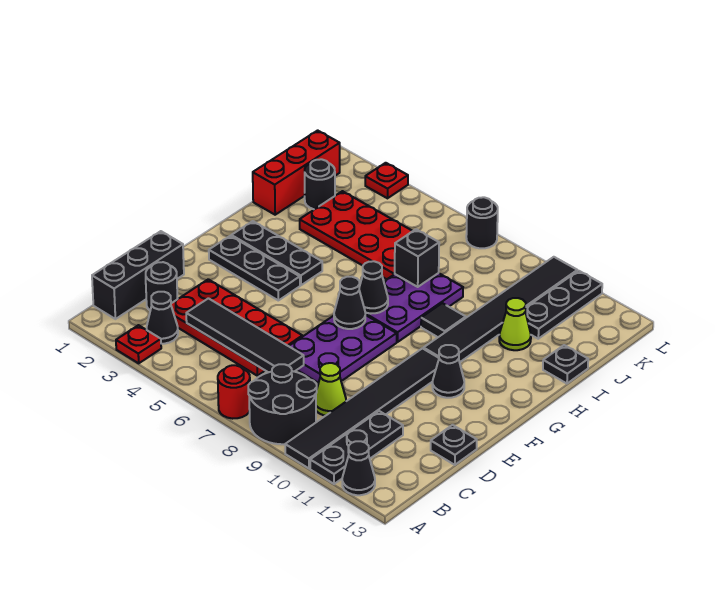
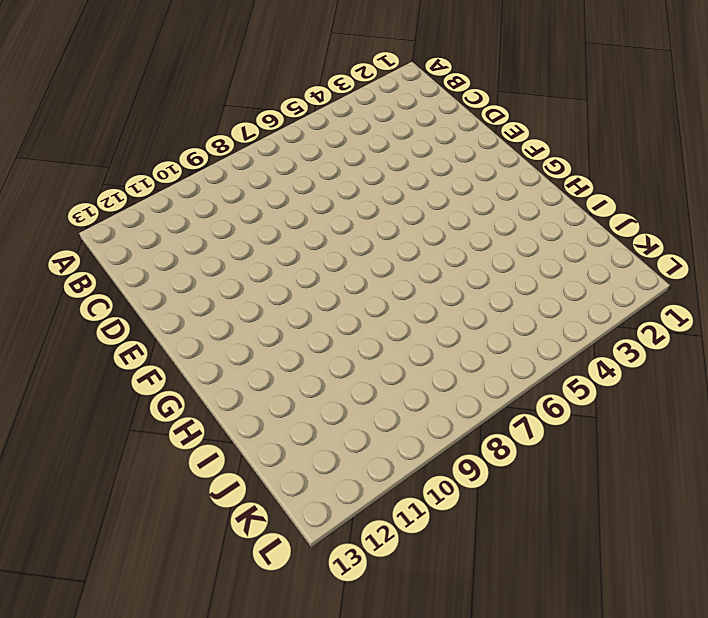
none -> red 1x1 plate [116,325,161,363]
none -> red 1x1 round brick [218,365,250,419]
none -> black 2x2 round brick [248,364,317,444]
none -> black 1x6 tile [285,348,439,468]

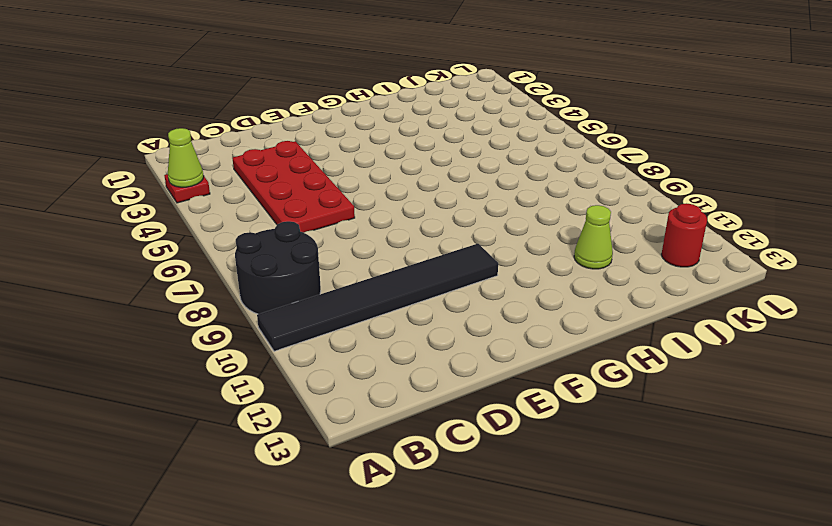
lime 1x1 cone [168,128,204,187] -> lime 1x1 cone moved to [316,363,346,416]
red 1x1 round brick [661,203,707,267] -> red 1x1 round brick moved to [218,365,250,419]
none -> black 1x3 plate [310,411,403,484]
none -> black 1x1 cone [342,441,375,495]
none -> black 1x3 brick [92,231,184,319]
none -> black 1x1 cone [147,292,178,344]

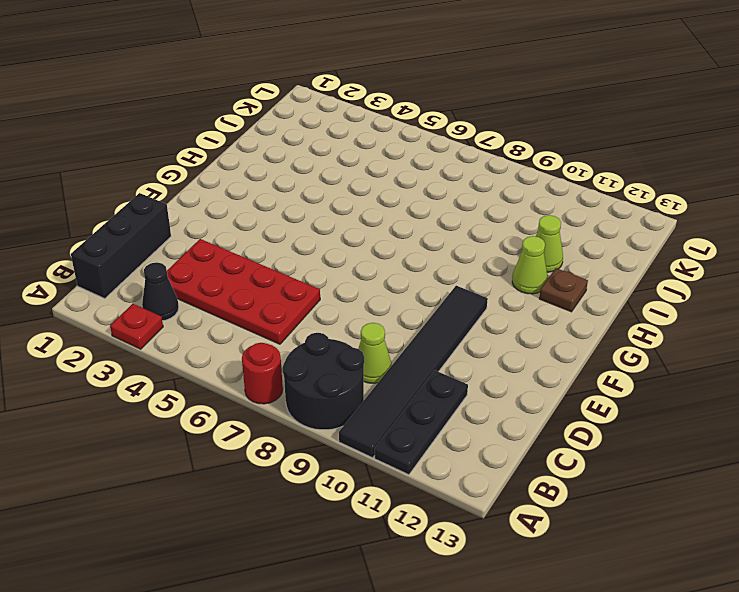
lime 1x1 cone [512,236,548,294] -> none
brown 1x1 plate [539,268,588,312] -> none
none -> black 1x1 cone [342,441,375,495]
none -> black 1x1 round brick [146,262,178,310]
none -> purple 2x3 plate [289,315,397,383]
none -> black 1x1 plate [431,425,477,465]

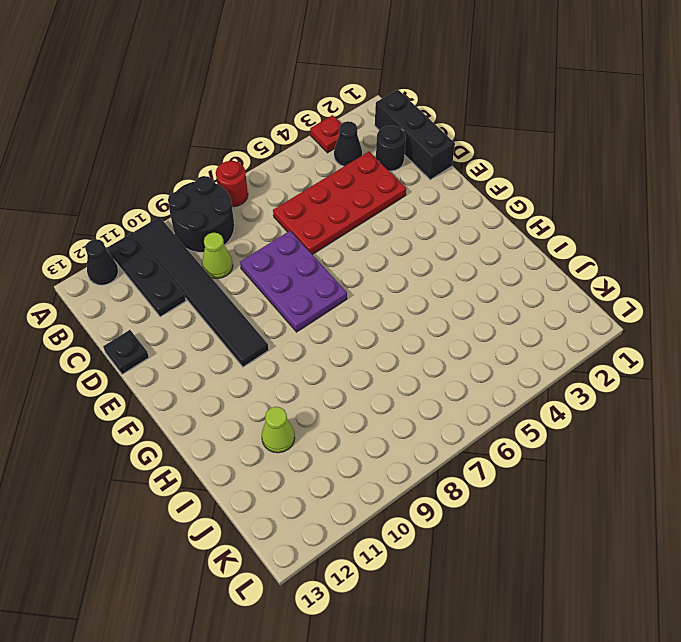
none -> black 1x3 plate [209,236,300,300]
none -> black 1x1 cone [432,345,464,398]
none -> black 1x3 plate [231,221,322,285]
none -> purple 2x3 plate [365,273,463,342]

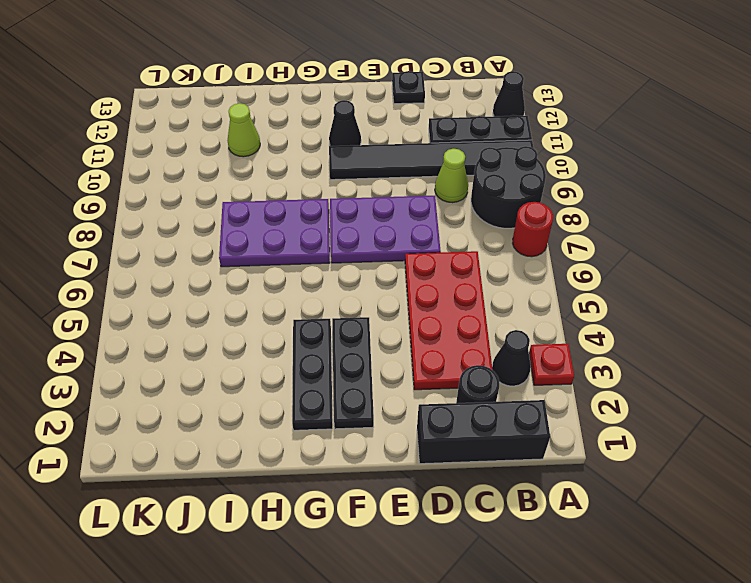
none -> black 1x6 tile [424,257,577,362]
none -> black 1x1 tile [421,303,466,337]
none -> red 1x3 brick [253,130,340,215]
none -> red 2x4 plate [300,191,412,279]

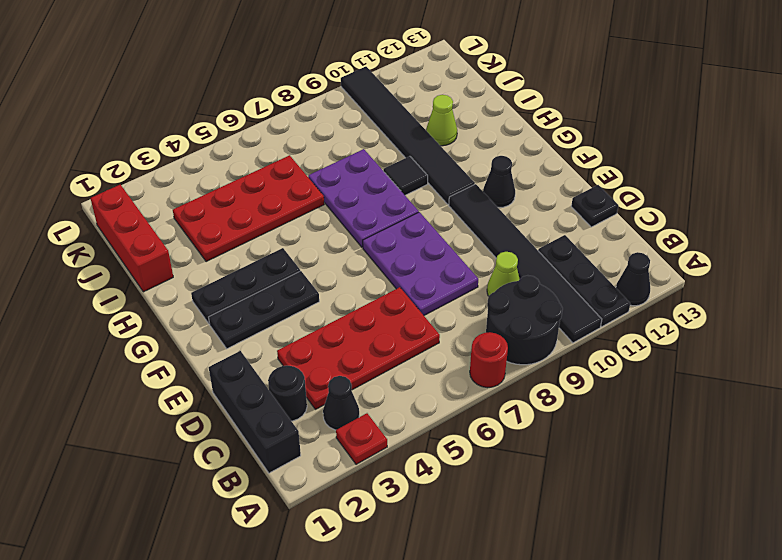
none -> black 1x1 plate [543,345,588,383]
none -> black 1x1 round brick [305,159,335,209]
none -> black 1x3 plate [526,271,602,339]
none -> red 1x1 plate [365,163,408,198]

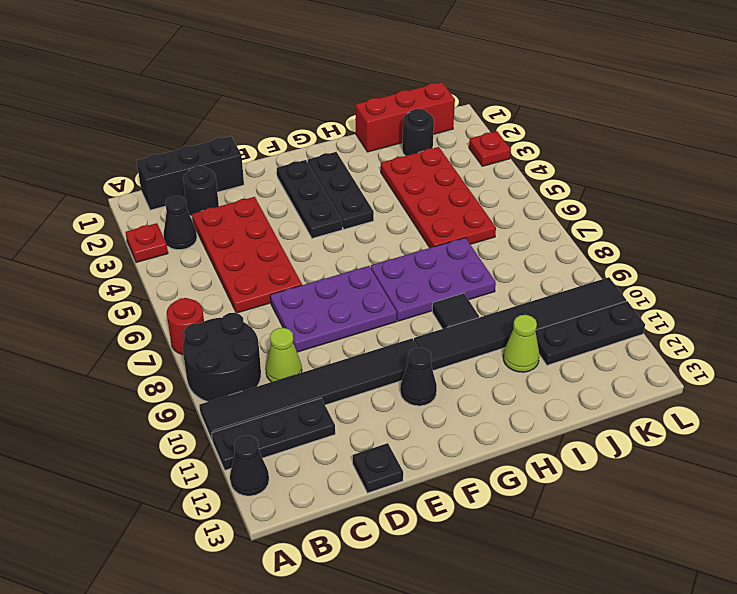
none -> black 1x1 plate [543,345,588,383]
none -> black 1x1 round brick [466,197,498,248]
none -> black 1x4 tile [186,298,304,372]
none -> black 1x1 cone [334,277,365,329]

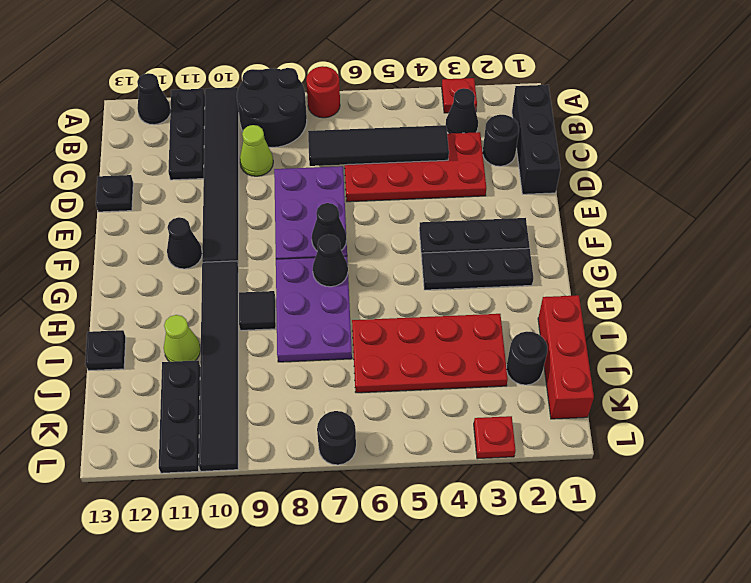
none -> black 1x1 brick [395,229,439,287]

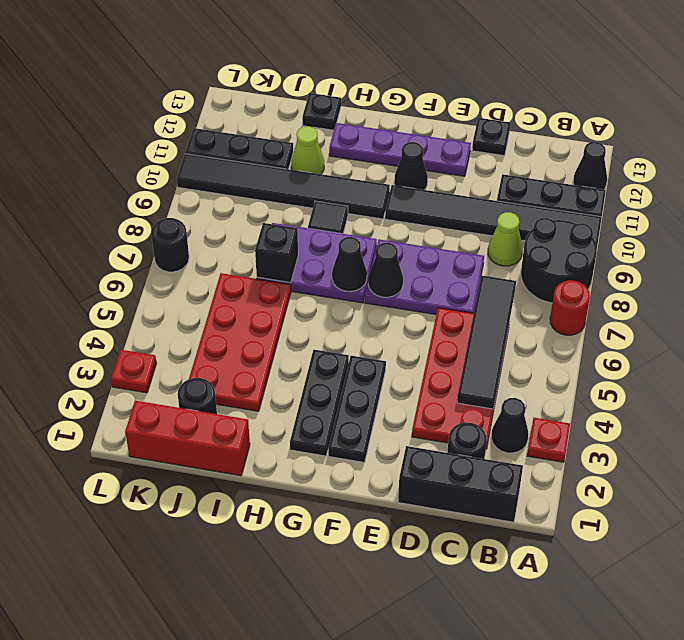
purple 1x4 plate [329,123,471,176] -> none

